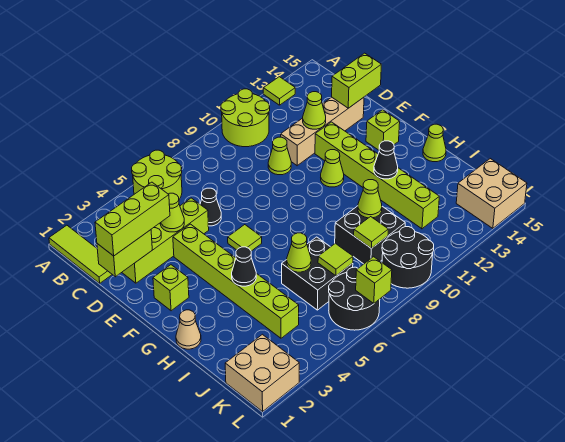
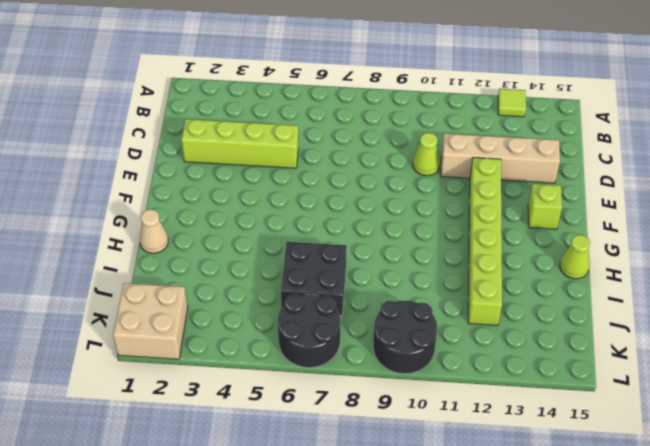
none -> lime 1x3 tile [49,225,112,283]
none -> lime 2x2 round brick [132,150,182,199]
none -> lime 2x2 round brick [221,89,270,147]
none -> black 1x1 cone [200,188,221,226]

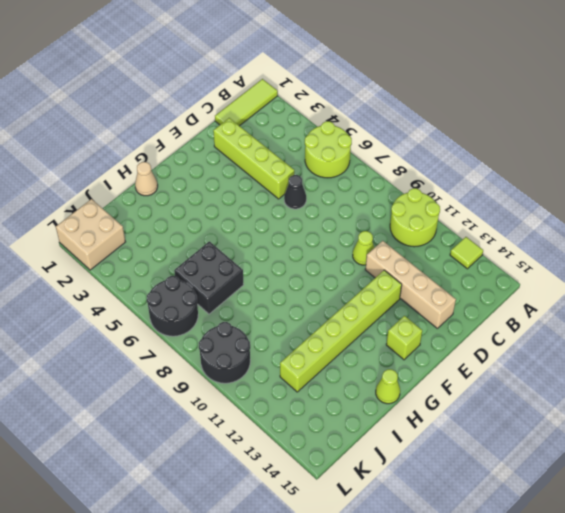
none -> lime 1x6 brick [173,224,299,338]
none -> lime 1x1 brick [153,265,189,311]
none -> lime 1x1 tile [228,225,262,251]
none -> lime 1x1 cone [321,150,344,187]

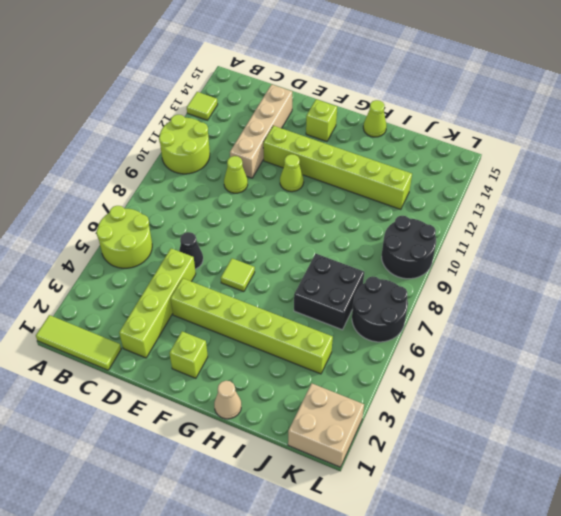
none -> black 2x2 brick [335,206,405,264]
none -> tan 2x2 brick [456,159,527,228]
none -> lime 1x2 brick [97,230,152,277]
none -> lime 1x1 cone [160,193,184,232]

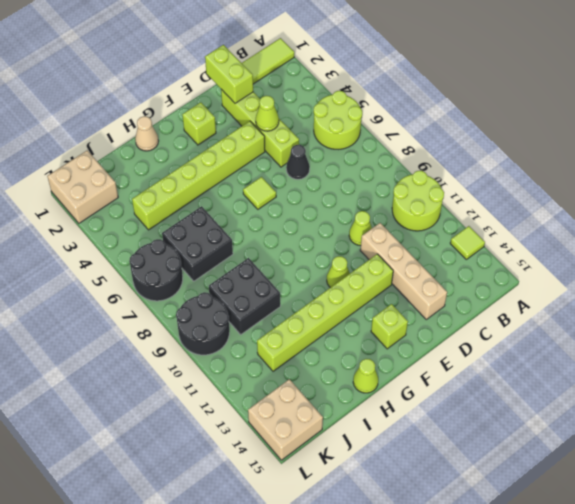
none -> lime 1x1 cone [303,92,326,129]
none -> lime 1x2 brick [332,53,381,108]
none -> black 1x1 cone [232,247,256,286]
none -> black 1x1 cone [374,141,398,179]

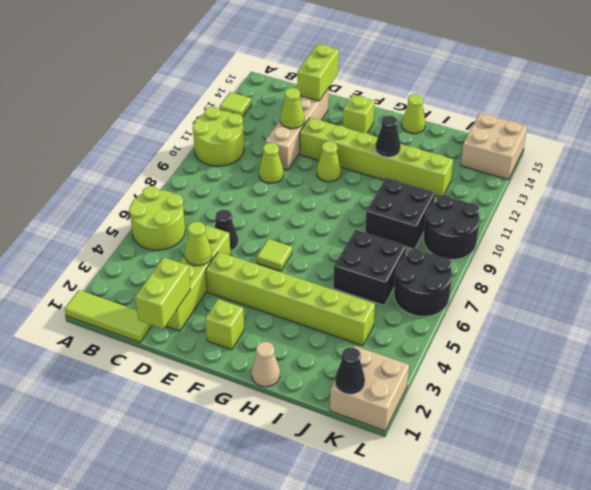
black 1x1 cone [335,347,365,394] -> black 1x1 cone moved to [232,247,256,286]
none -> lime 1x1 cone [287,233,311,272]
none -> lime 1x1 cone [358,180,382,218]
none -> lime 1x1 tile [318,243,353,276]
none -> lime 1x1 tile [354,217,388,249]

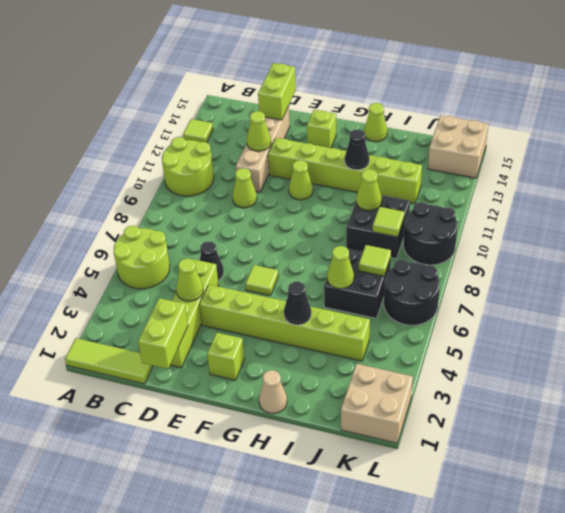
none -> lime 1x1 brick [356,257,392,303]
none -> lime 1x3 brick [95,182,170,256]

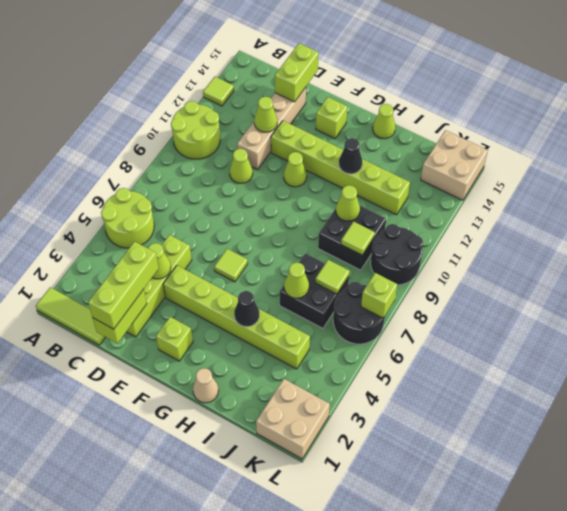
none -> black 1x1 cone [200,188,221,226]

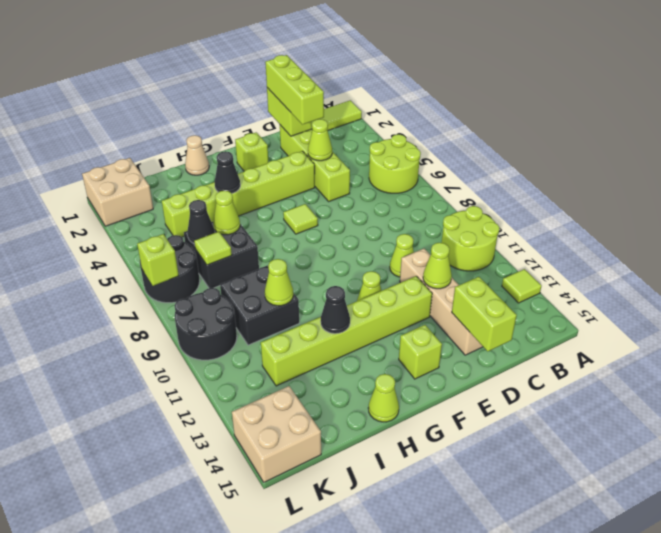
black 1x1 cone [188,200,215,244] -> black 1x1 cone moved to [200,188,221,226]
none -> lime 1x1 tile [354,217,388,249]

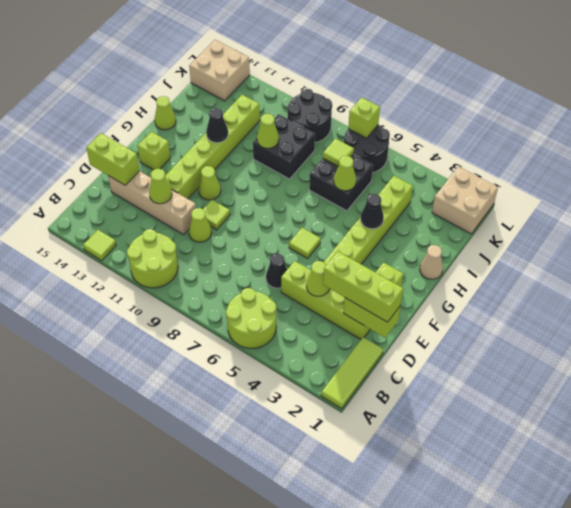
lime 1x1 tile [203,200,230,230] -> lime 1x1 tile moved to [354,217,388,249]

